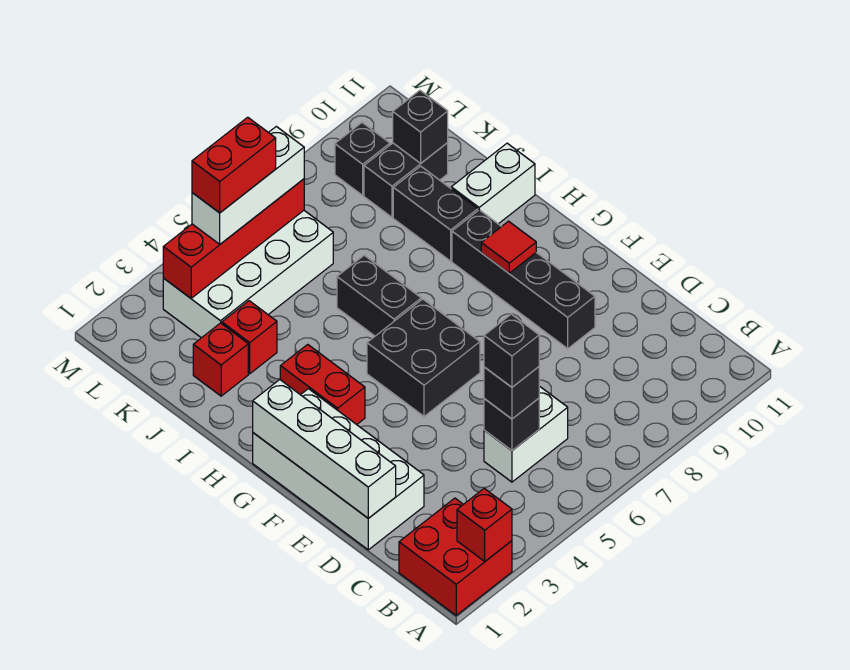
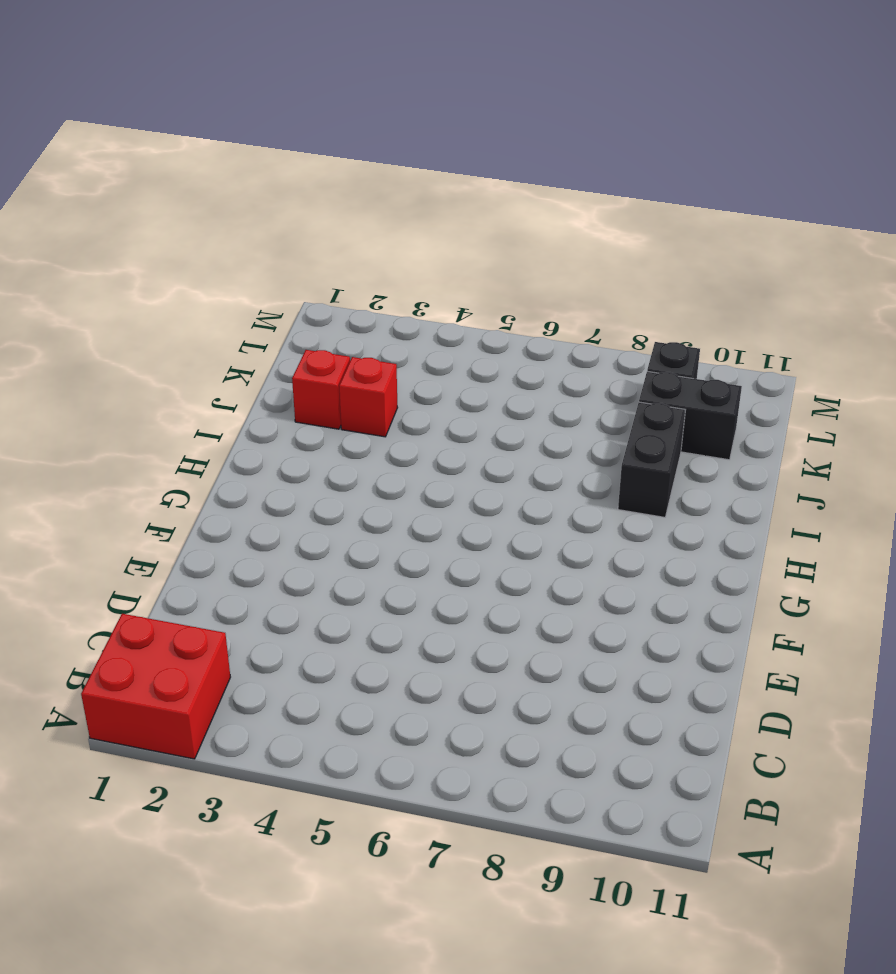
none -> white 1x2 brick [484,387,568,482]
none -> white 2x4 brick [253,389,424,550]
none -> black 1x4 brick [452,210,595,349]

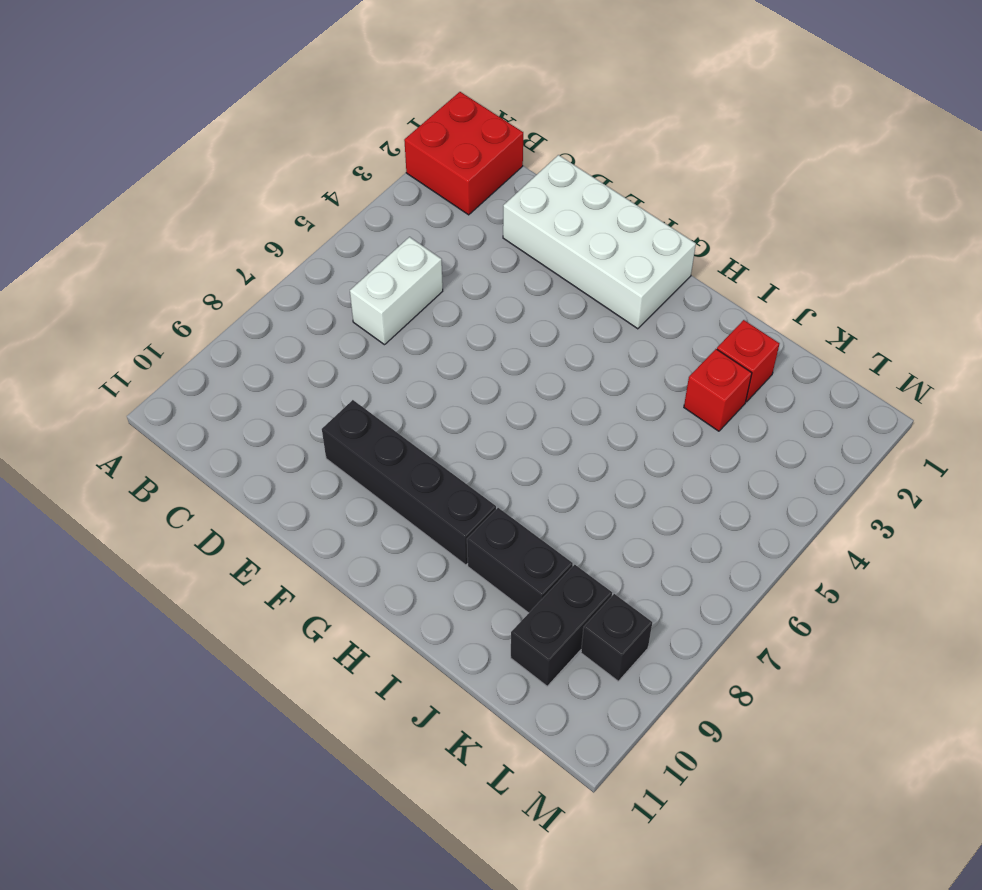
none -> black 2x2 brick [367,299,480,416]
none -> red 1x2 brick [280,344,365,425]
none -> black 1x2 brick [337,255,421,336]

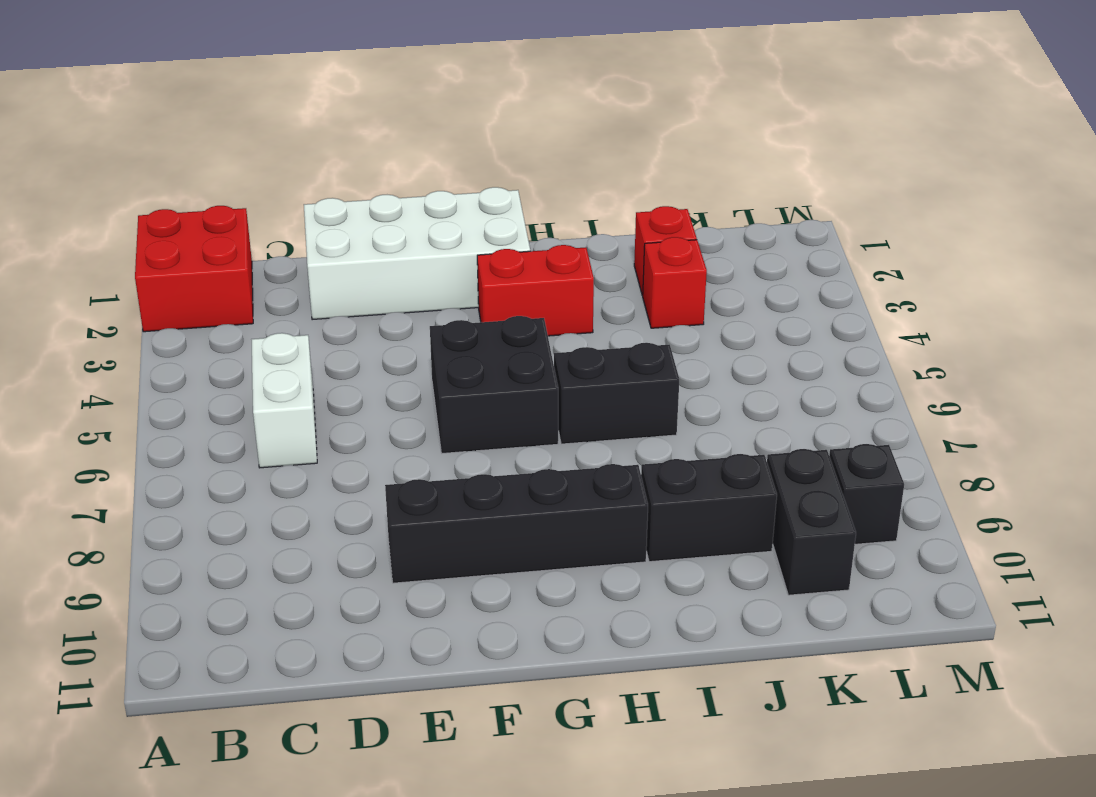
none -> white 1x2 brick [451,143,535,224]
none -> white 2x4 brick [163,211,333,338]
none -> red 1x1 brick [457,489,512,561]

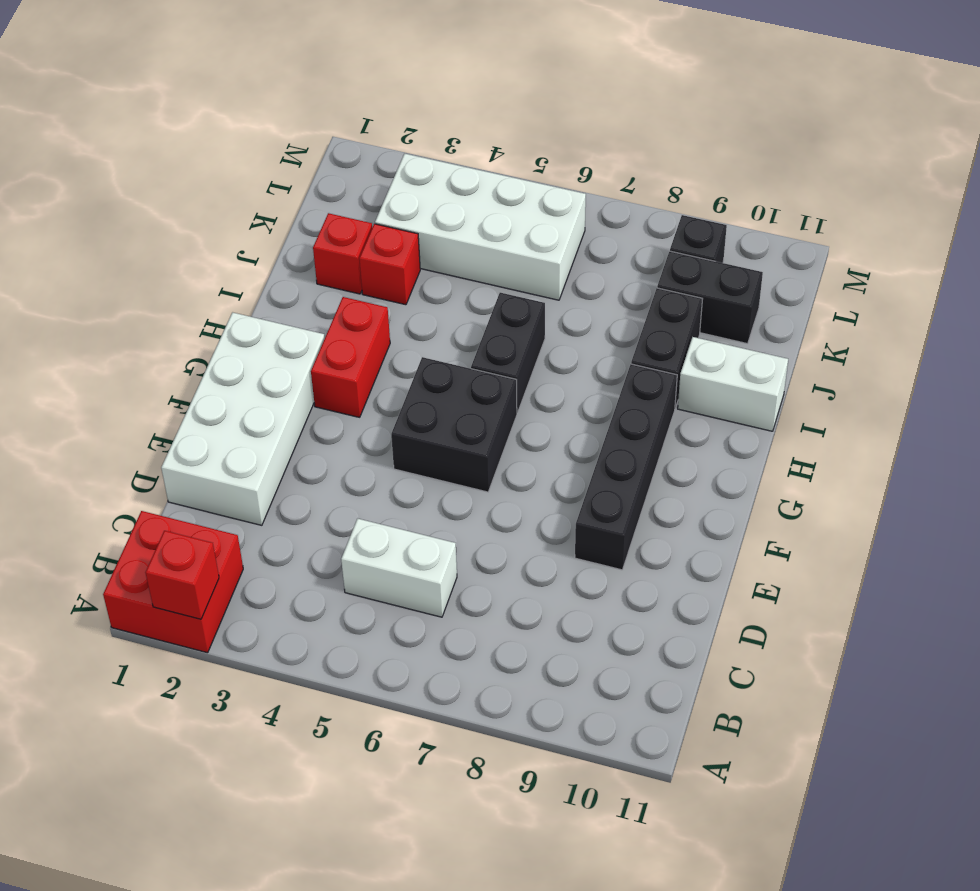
none -> black 1x1 brick [484,398,539,450]
none -> white 1x4 brick [253,380,396,518]
none -> red 1x1 tile [481,221,536,273]

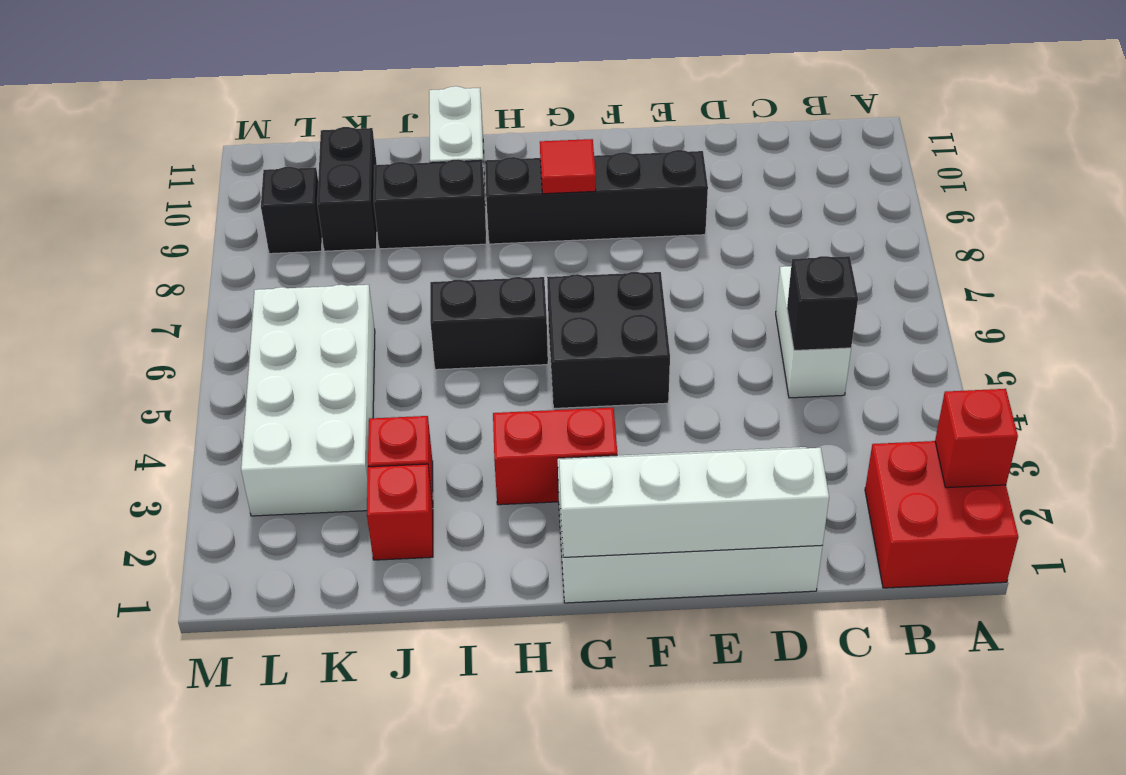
none -> black 1x1 brick [393,90,448,163]
none -> red 1x4 brick [163,179,304,298]
none -> black 1x1 brick [484,367,539,419]

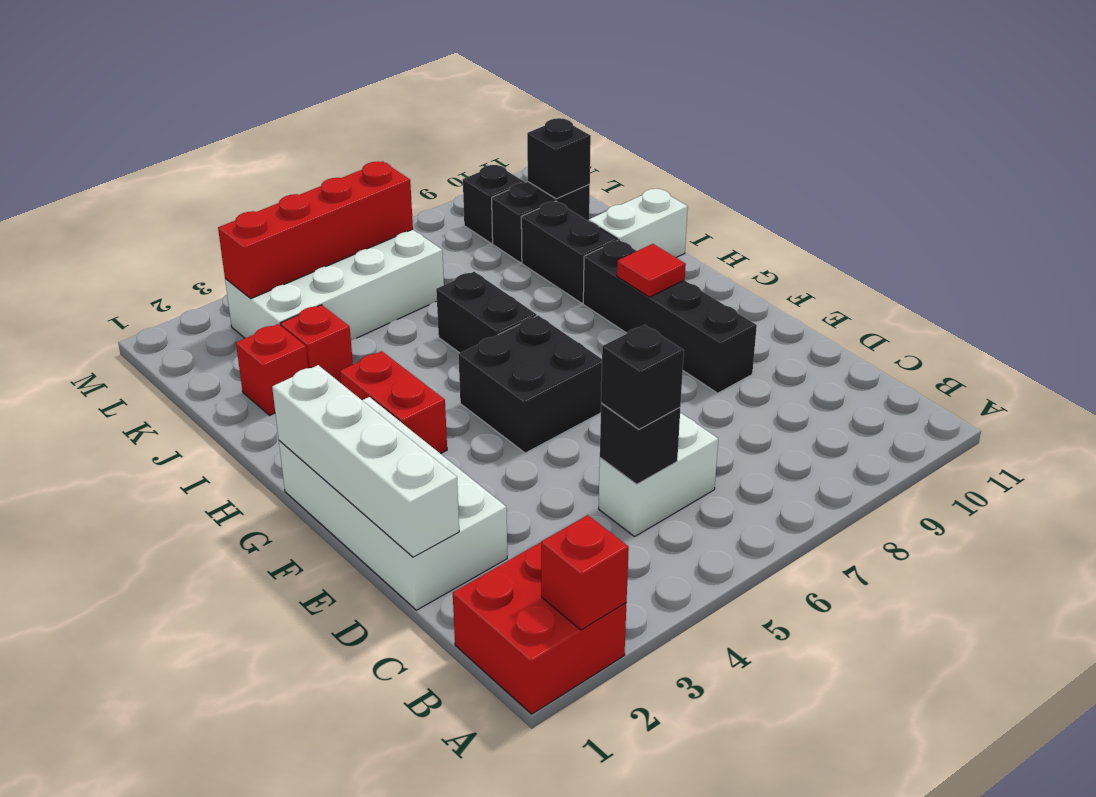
none -> white 1x3 brick [192,126,304,244]
none -> black 1x1 brick [484,314,539,387]
none -> red 1x2 brick [192,117,276,213]

